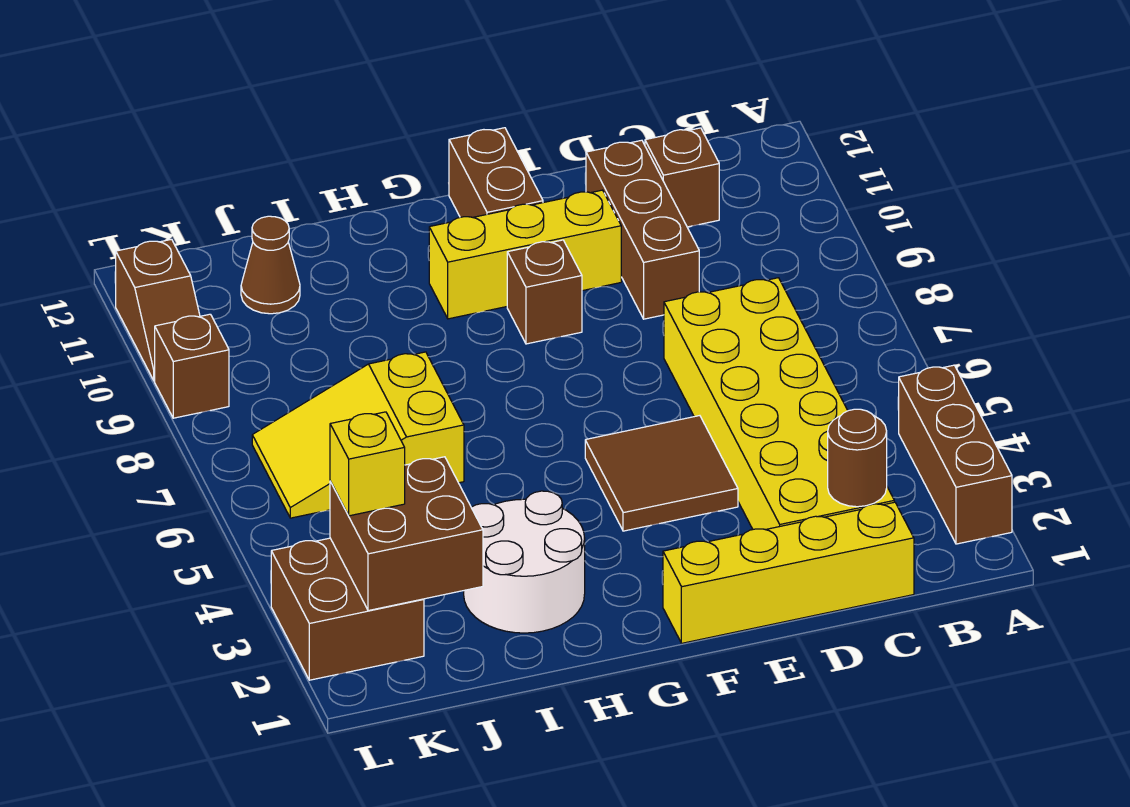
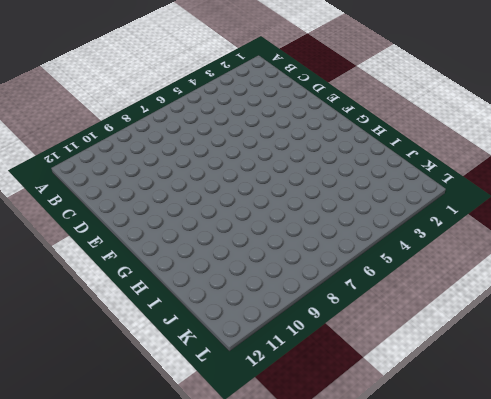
none -> brown 1x3 brick [899,365,1012,544]
none -> yellow 1x4 brick [663,502,914,643]
none -> yellow 2x6 brick [664,278,894,530]

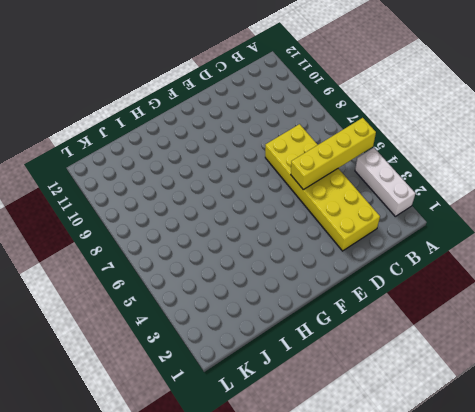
white 1x3 brick [355,147,416,216] -> brown 1x3 brick [899,365,1012,544]
yellow 1x4 brick [291,118,376,190] -> yellow 1x4 brick moved to [663,502,914,643]
none -> brown 1x1 brick [645,128,719,227]
none -> brown 1x3 brick [586,140,699,319]
none -> brown 2x2 tile [585,416,738,531]

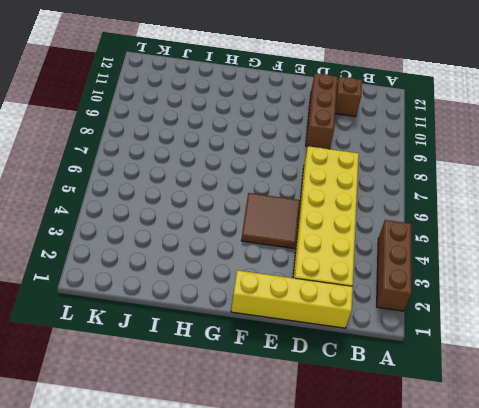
none -> yellow 1x3 brick [429,190,621,319]
none -> brown 1x1 brick [507,240,582,344]
none -> brown 1x2 brick [449,128,543,217]

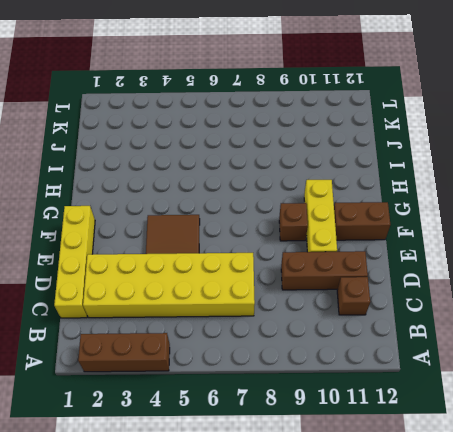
none -> white 2x2 round brick [464,491,585,633]
none -> yellow 2x3 slope [252,352,464,518]
none -> brown 1x1 cone [241,216,300,314]

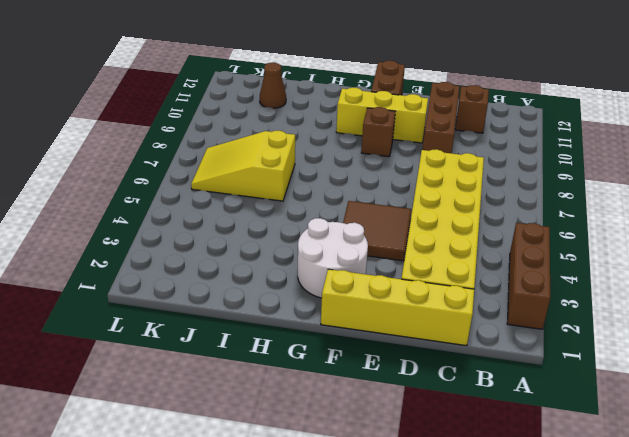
white 2x2 round brick [298,218,368,298] -> white 2x2 round brick moved to [464,491,585,633]
none -> brown 2x2 brick [271,538,424,680]
none -> brown 1x1 brick [155,314,229,418]
none -> brown 1x2 slope [116,239,200,381]

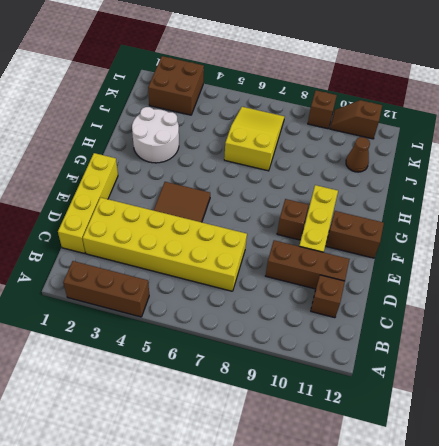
none -> brown 1x1 round brick [828,409,887,507]
none -> brown 2x2 brick [330,457,483,611]
none -> yellow 1x1 brick [330,412,405,516]

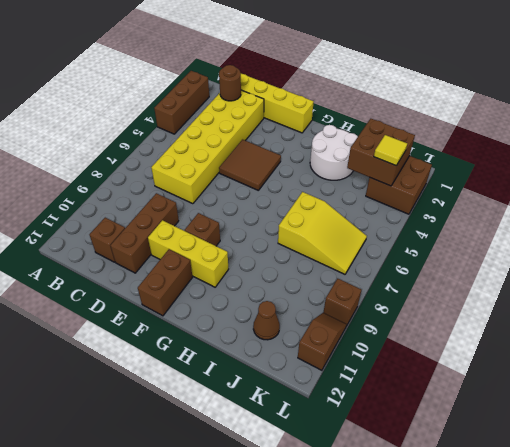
yellow 1x1 tile [374,135,407,166] -> yellow 1x1 brick [330,412,405,516]

